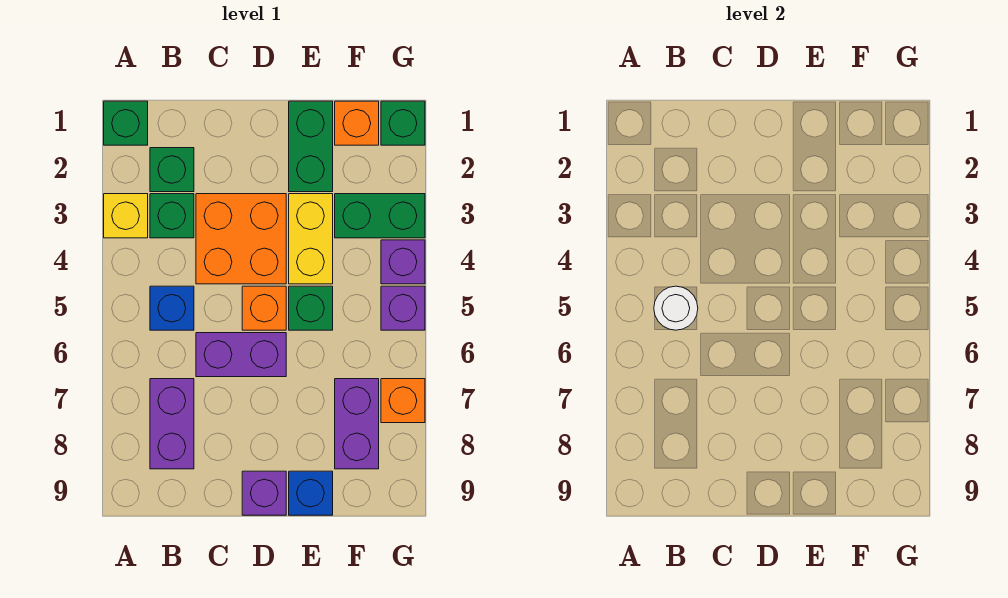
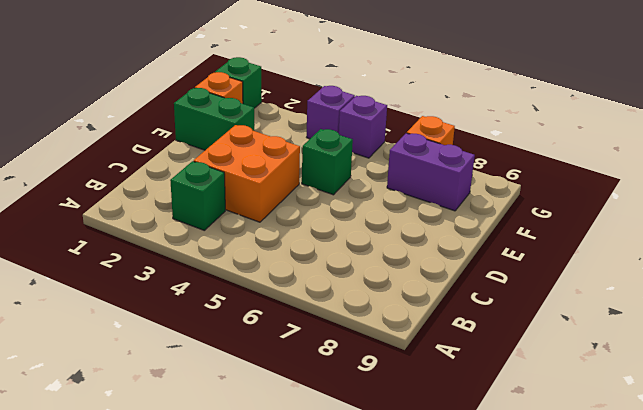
none -> green 1x1 brick [104,101,148,145]
none -> yellow 1x1 brick [104,194,148,238]
none -> green 1x1 brick [150,148,194,192]

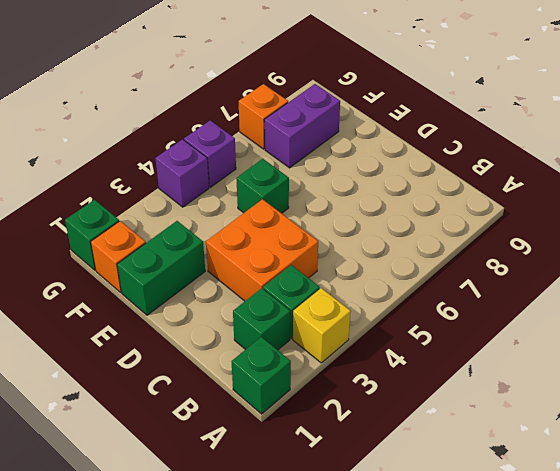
none -> blue 1x1 brick [150,286,194,330]
none -> purple 1x2 brick [150,379,194,469]
none -> purple 1x2 brick [196,333,286,377]

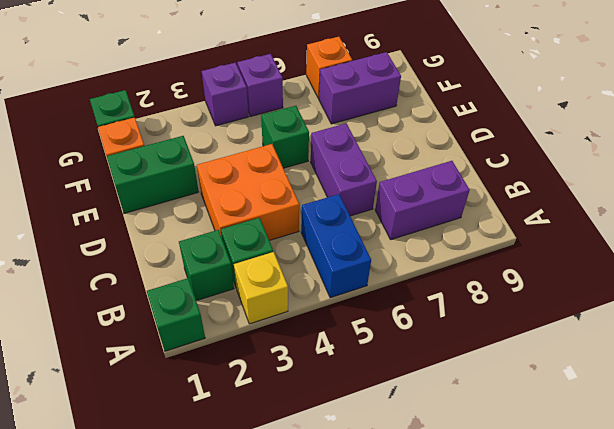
blue 1x2 brick [301,194,371,298] -> blue 1x1 brick [150,286,194,330]
none -> orange 1x1 brick [242,286,286,330]
none -> purple 1x1 brick [242,471,286,515]
none -> yellow 1x2 brick [289,194,333,284]

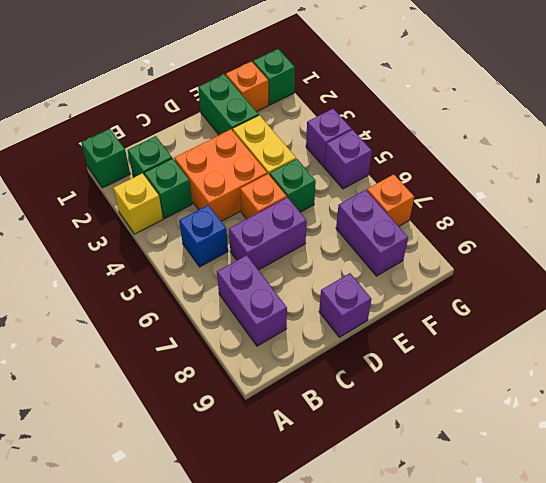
none -> blue 1x1 brick [289,471,333,515]
none -> green 1x2 brick [335,194,425,238]
none -> white 1x1 round brick [654,286,698,330]

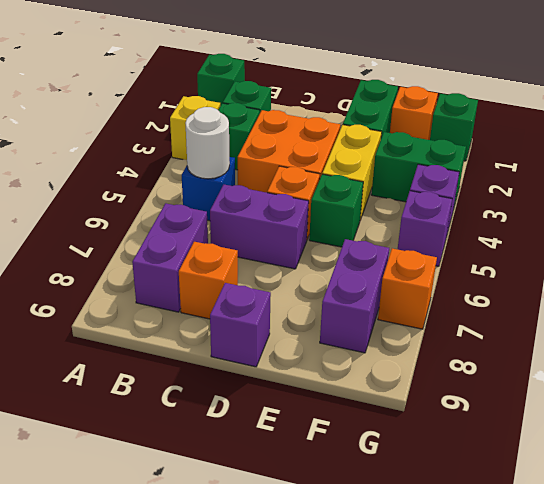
orange 1x1 brick [179,242,238,319] -> none
none -> blue 1x1 brick [289,471,333,515]

